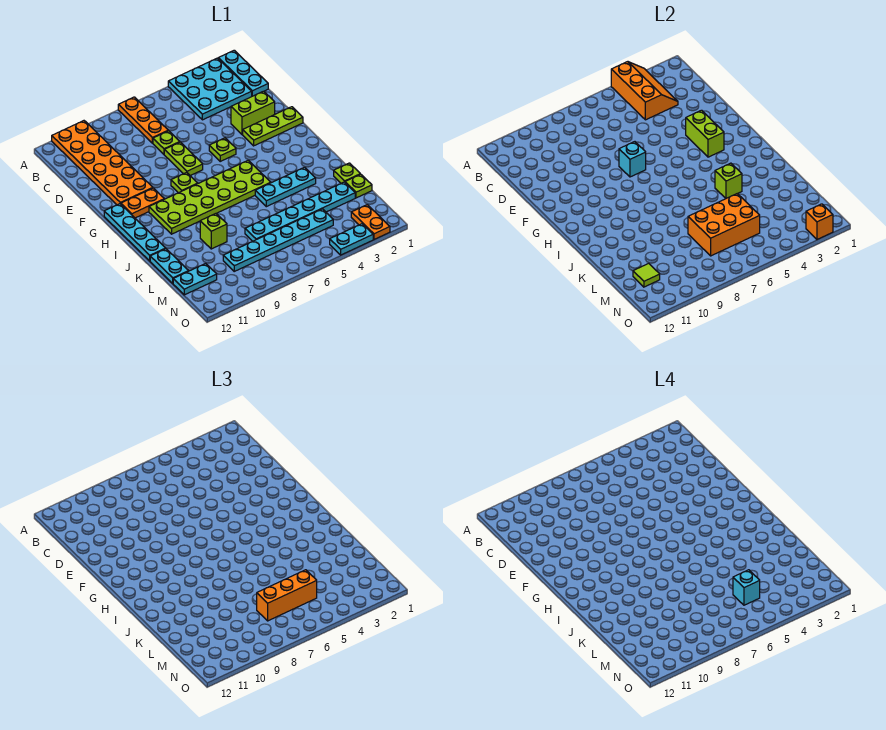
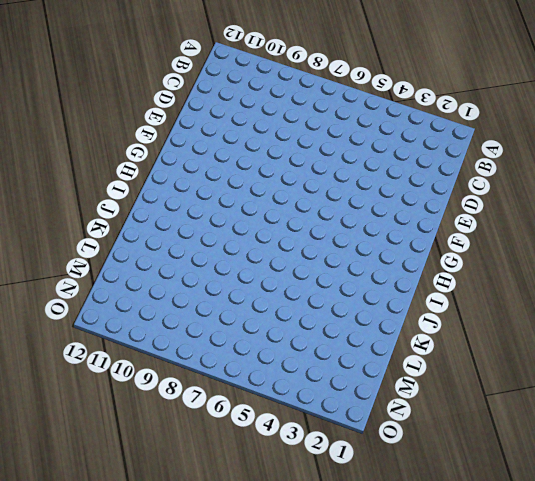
none -> cyan 1x3 plate [218,50,268,96]
none -> cyan 3x3 plate [168,58,252,120]
none -> orange 1x3 plate [118,97,168,143]
none -> orange 2x6 plate [52,121,153,205]

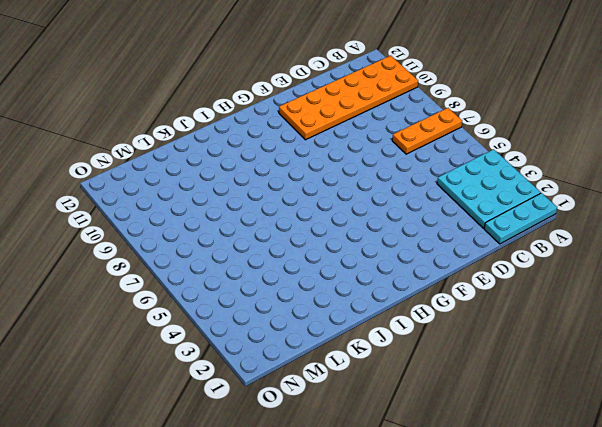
none -> lime 1x1 plate [153,131,180,154]
none -> lime 1x2 brick [231,91,275,135]
none -> lime 1x2 plate [164,142,203,176]
none -> lime 1x3 plate [243,107,303,146]

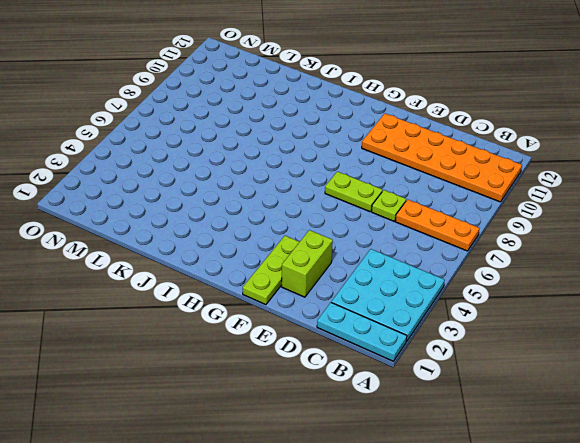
none -> lime 1x1 plate [209,138,236,161]
none -> lime 1x1 plate [171,172,198,193]
none -> orange 1x2 plate [121,188,164,218]
none -> cyan 1x4 plate [104,204,166,261]

